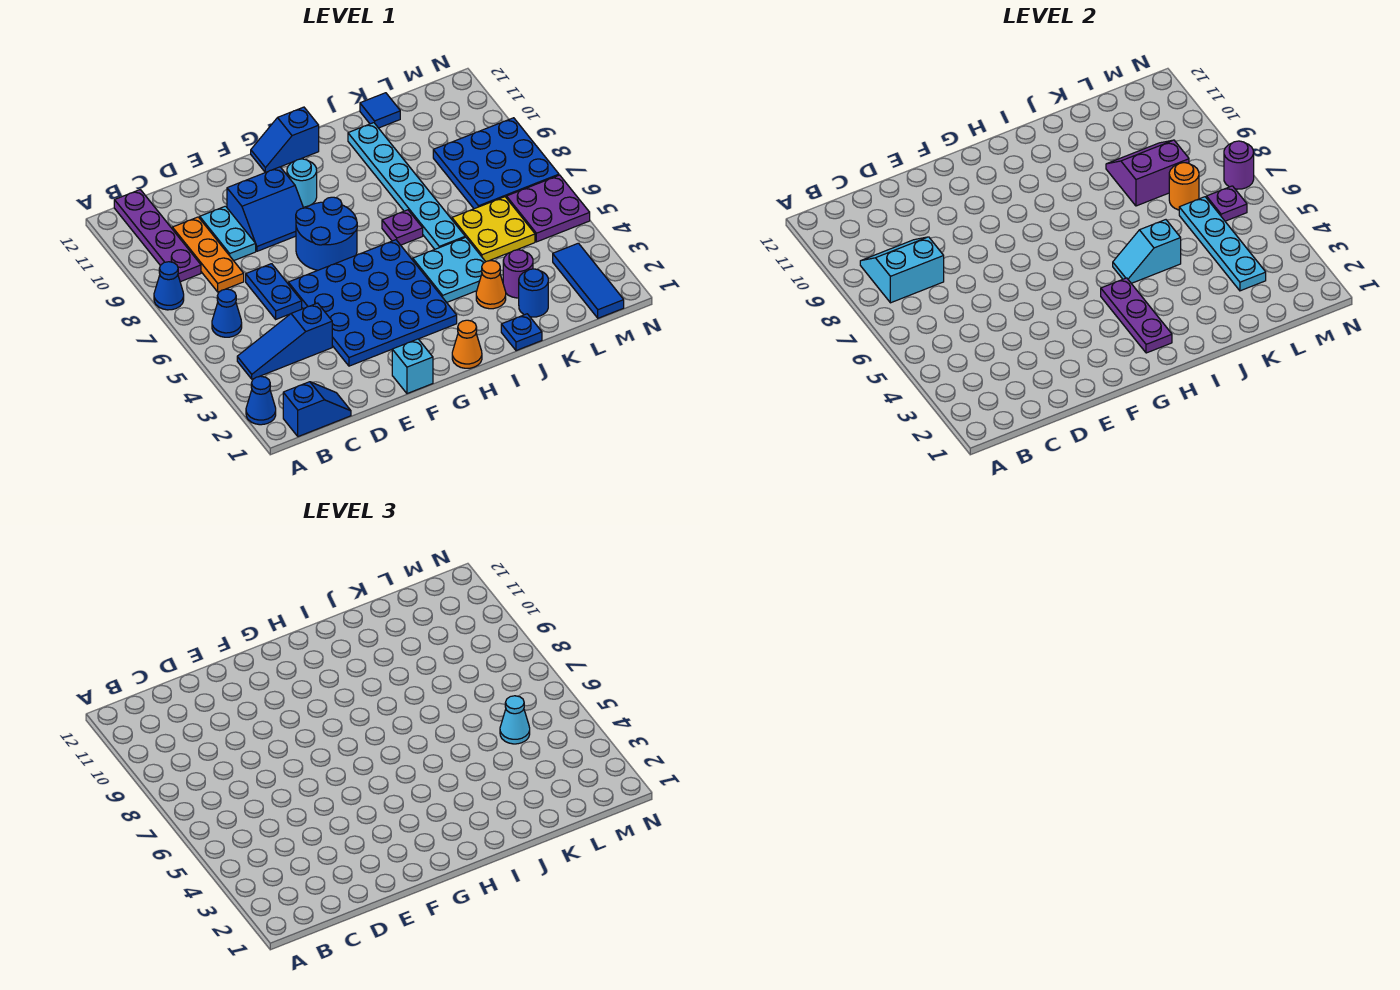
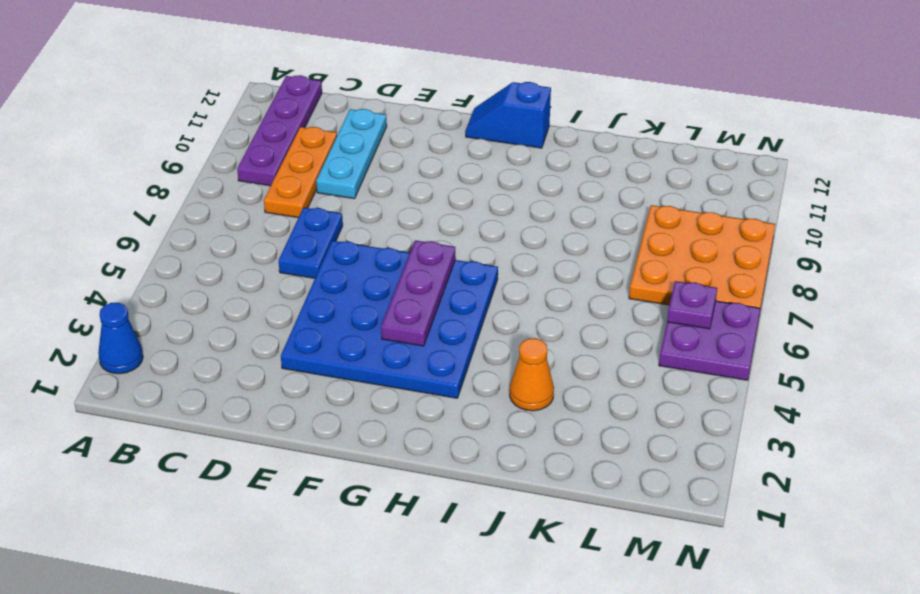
cyan 1x3 plate [316,109,387,199] -> cyan 1x2 plate [200,206,256,261]
purple 1x3 plate [381,241,456,346] -> purple 1x3 plate moved to [1101,278,1172,353]
orange 3x3 plate [629,205,775,315] -> blue 3x3 plate [433,118,559,209]
none -> blue 1x1 cone [154,262,184,310]
none -> blue 1x2 slope [283,382,351,437]
none -> blue 1x3 slope [237,303,332,379]
none -> blue 1x1 cone [212,289,242,337]

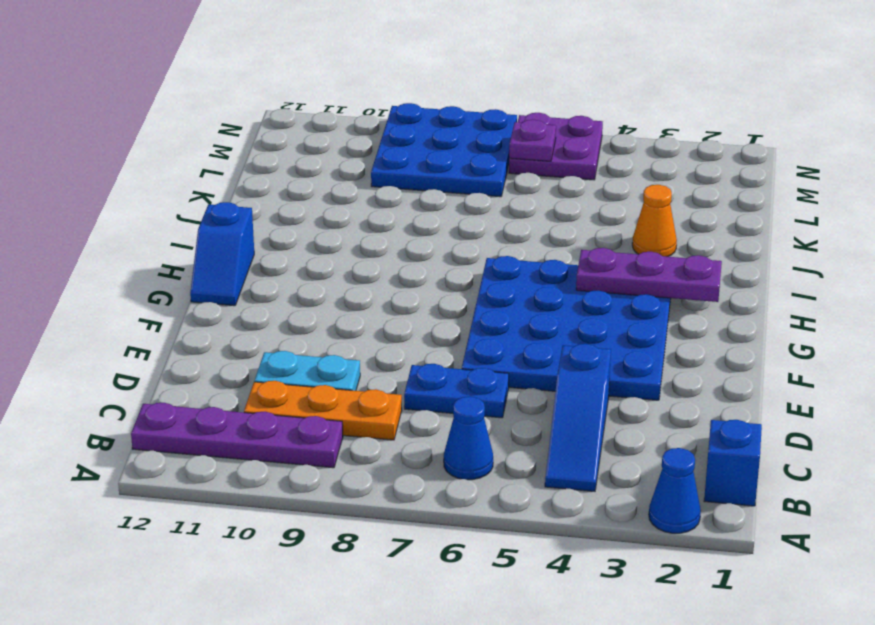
none -> blue 1x1 cone [154,262,184,310]
none -> blue 2x2 slope [227,167,303,251]
none -> cyan 1x1 brick [392,339,433,394]
none -> blue 2x2 round brick [296,197,357,270]

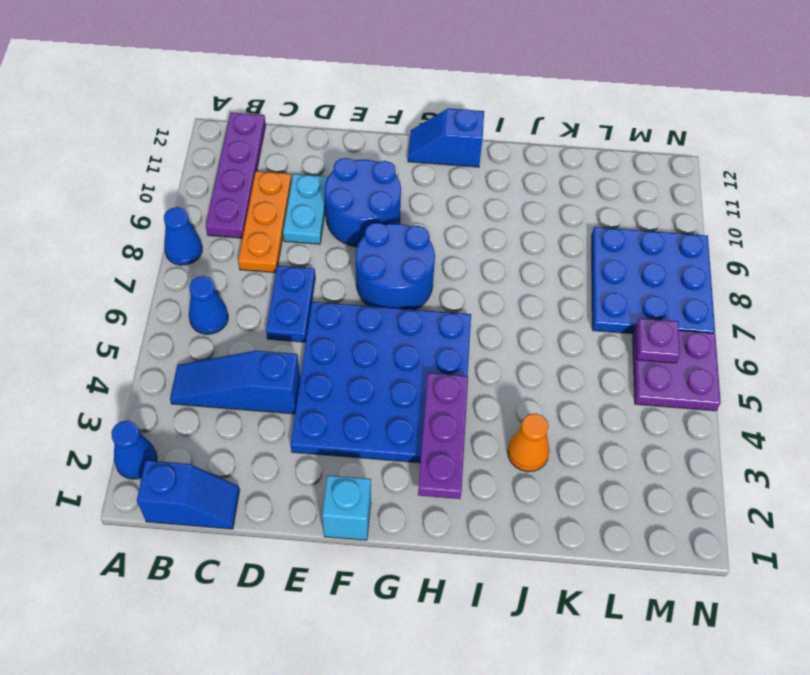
blue 2x2 round brick [325,158,401,247] -> blue 2x2 slope [227,167,303,251]
none -> cyan 1x1 round brick [287,159,317,207]
none -> orange 1x1 cone [452,320,482,368]
none -> cyan 2x2 plate [413,237,485,302]
none -> purple 1x1 plate [382,210,423,245]

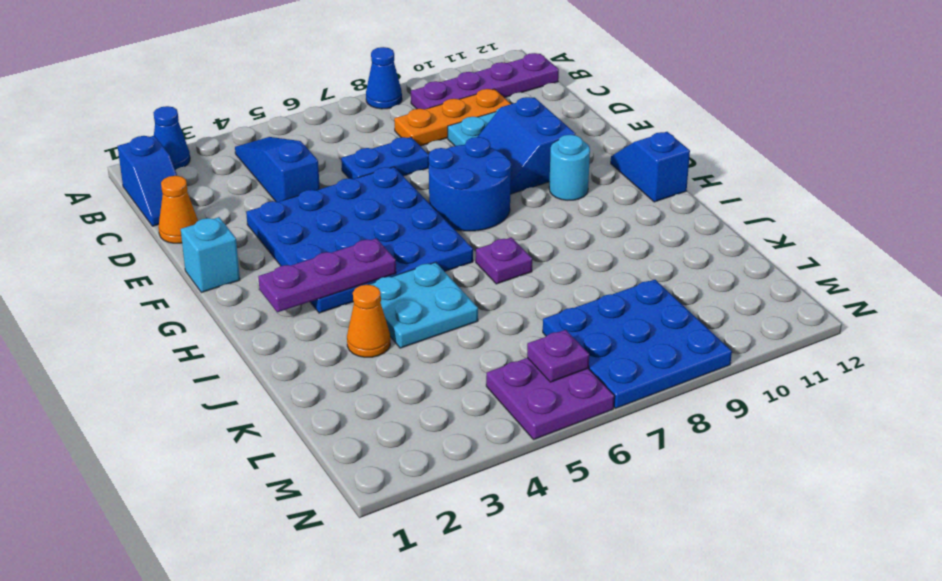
orange 1x1 cone [158,176,198,243] -> orange 1x1 cone moved to [452,320,482,368]
none -> blue 1x1 cone [212,289,242,337]
none -> blue 1x1 plate [501,314,542,351]
none -> cyan 1x6 plate [348,123,465,249]
none -> blue 1x1 round brick [519,269,548,317]

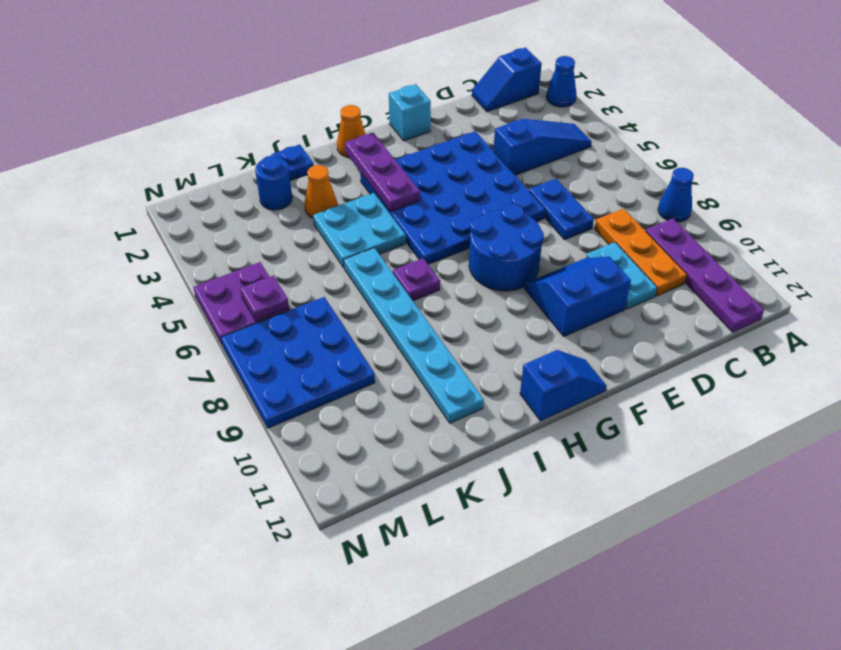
none -> blue 1x1 cone [212,289,242,337]
none -> cyan 1x1 round brick [287,159,317,207]
none -> purple 1x1 round brick [503,250,533,298]
none -> yellow 2x2 plate [452,197,535,262]

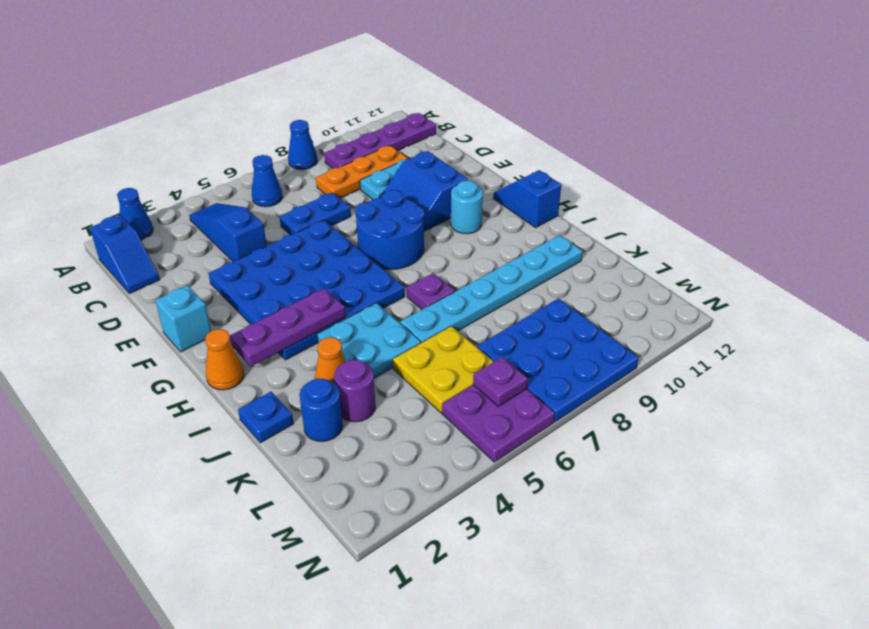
none -> blue 1x1 tile [360,93,400,128]
none -> blue 1x3 tile [553,243,624,318]
none -> cyan 2x2 slope [860,237,944,303]
none -> cyan 1x2 slope [1113,220,1181,283]

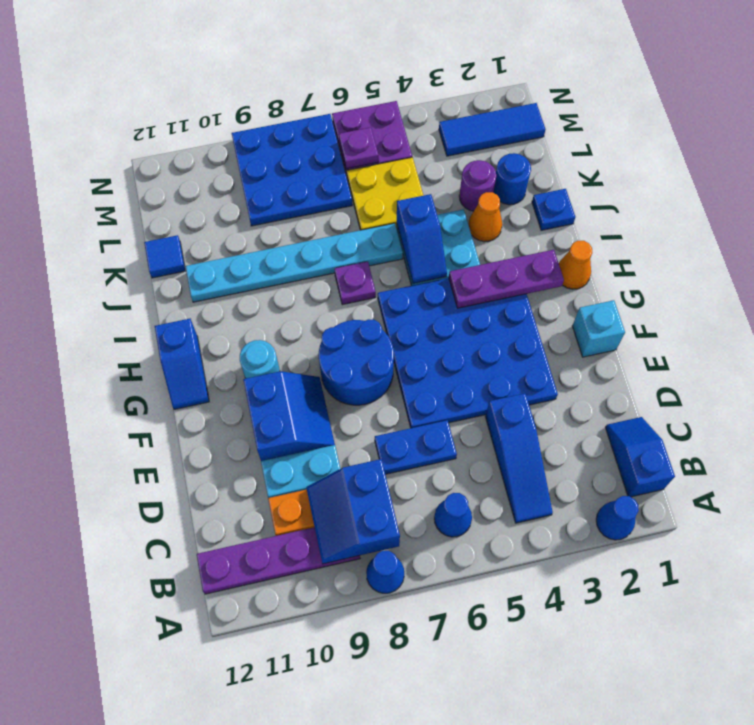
blue 2x2 slope [306,459,400,564] -> cyan 2x2 slope [860,237,944,303]
blue 1x2 slope [397,194,447,284] -> cyan 1x2 slope [1113,220,1181,283]
none -> purple 2x2 slope [1106,140,1189,206]
none -> cyan 1x4 plate [1179,197,1266,291]
none -> orange 1x1 round brick [1169,163,1199,210]
none -> purple 1x1 round brick [1224,141,1254,189]

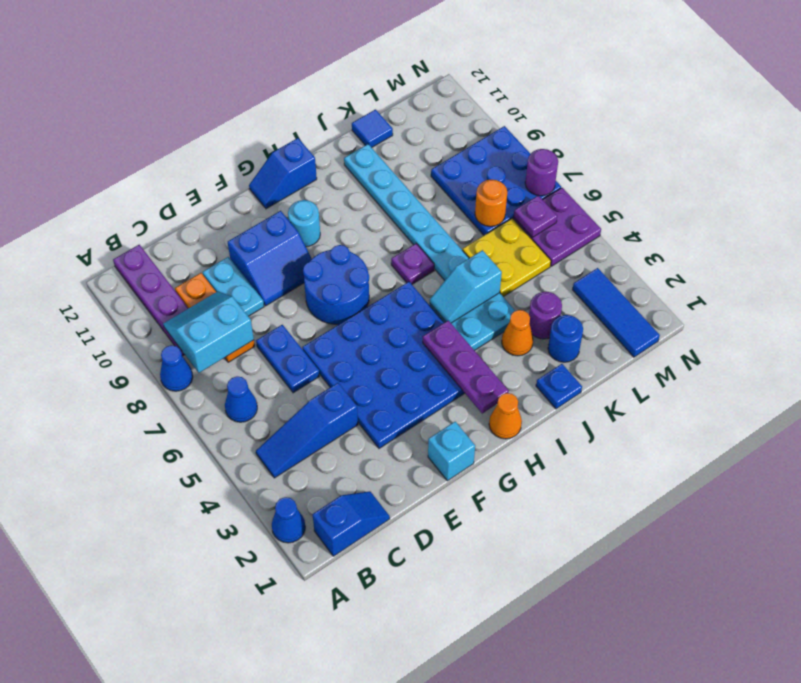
none -> purple 2x2 slope [1106,140,1189,206]
none -> cyan 1x4 plate [1179,197,1266,291]
none -> cyan 1x1 cone [500,696,530,744]

